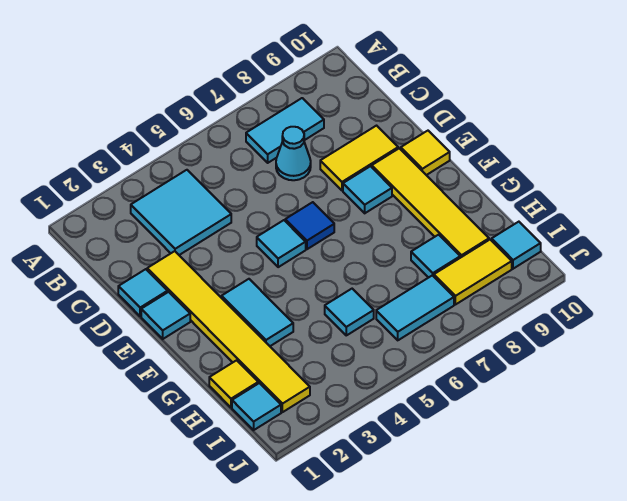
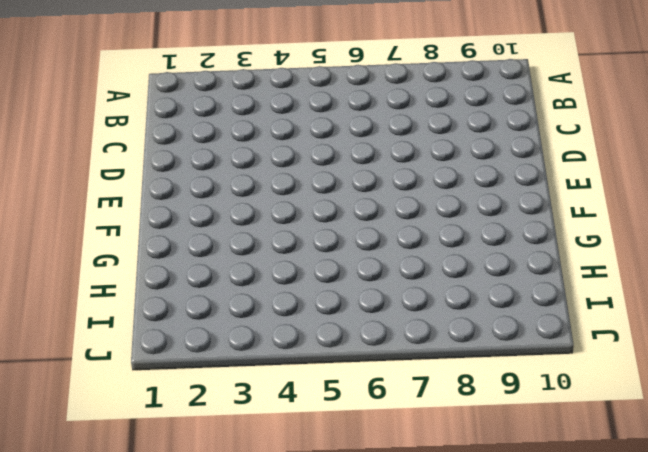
none -> cyan 2x2 tile [131,170,231,255]
none -> cyan 1x2 tile [246,98,324,163]
none -> cyan 1x1 cone [276,127,311,180]

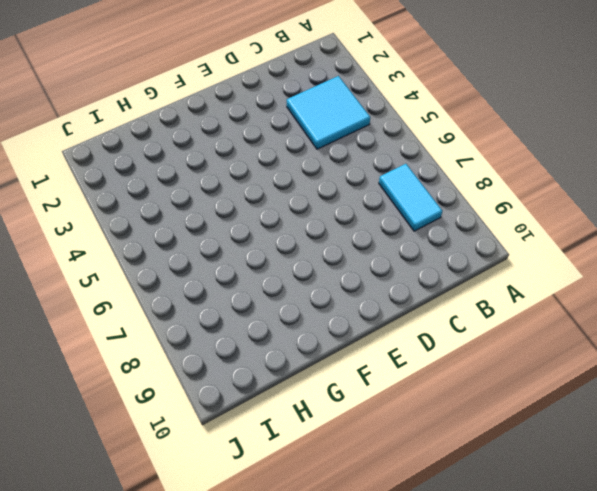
none -> cyan 1x1 cone [276,127,311,180]
none -> cyan 1x1 tile [118,269,168,316]
none -> yellow 1x6 tile [147,251,310,412]

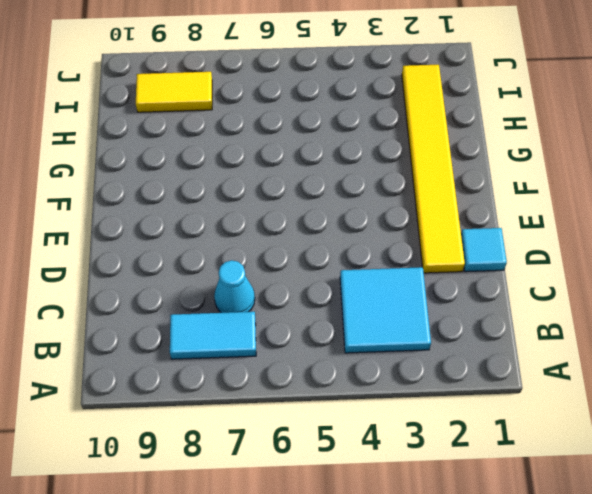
none -> yellow 1x2 tile [320,126,398,190]
none -> cyan 1x1 tile [141,292,190,339]
none -> cyan 1x1 tile [257,220,306,267]

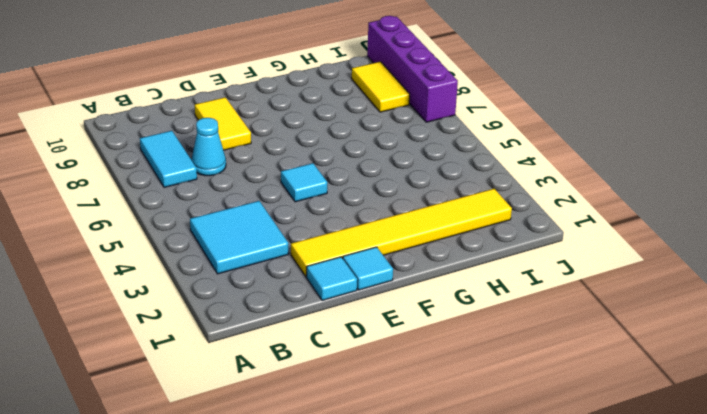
purple 1x4 brick [367,16,458,122] -> none
none -> blue 1x1 tile [285,202,334,249]
none -> cyan 1x1 tile [343,166,392,213]
none -> yellow 1x4 tile [372,148,489,258]

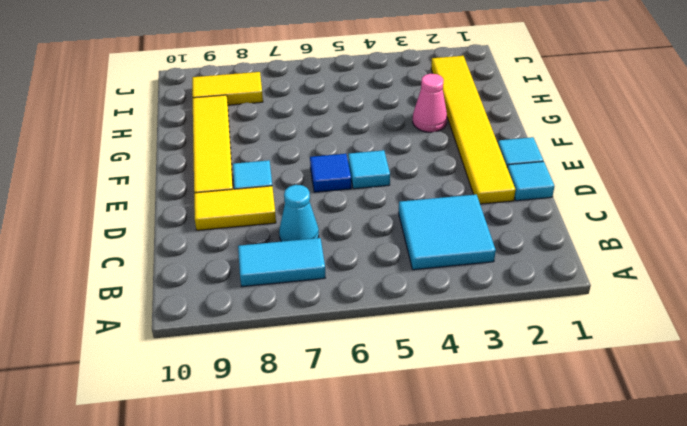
pink 1x1 cone [413,74,447,132] -> cyan 1x2 tile [222,279,293,346]
none -> yellow 1x1 tile [401,131,450,175]
none -> yellow 1x1 tile [209,360,258,407]
none -> cyan 1x1 tile [325,289,374,335]

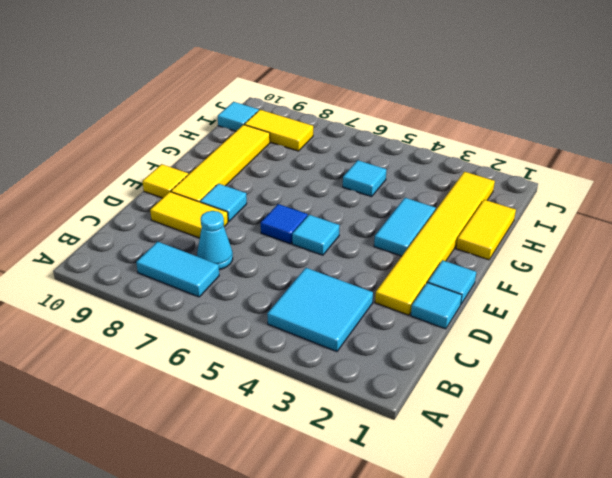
yellow 1x2 tile [456,200,516,260] -> yellow 1x1 tile [209,360,258,407]
none -> cyan 1x1 tile [411,235,460,278]
none -> cyan 1x1 tile [232,383,281,430]
none -> cyan 1x2 tile [376,275,454,340]

